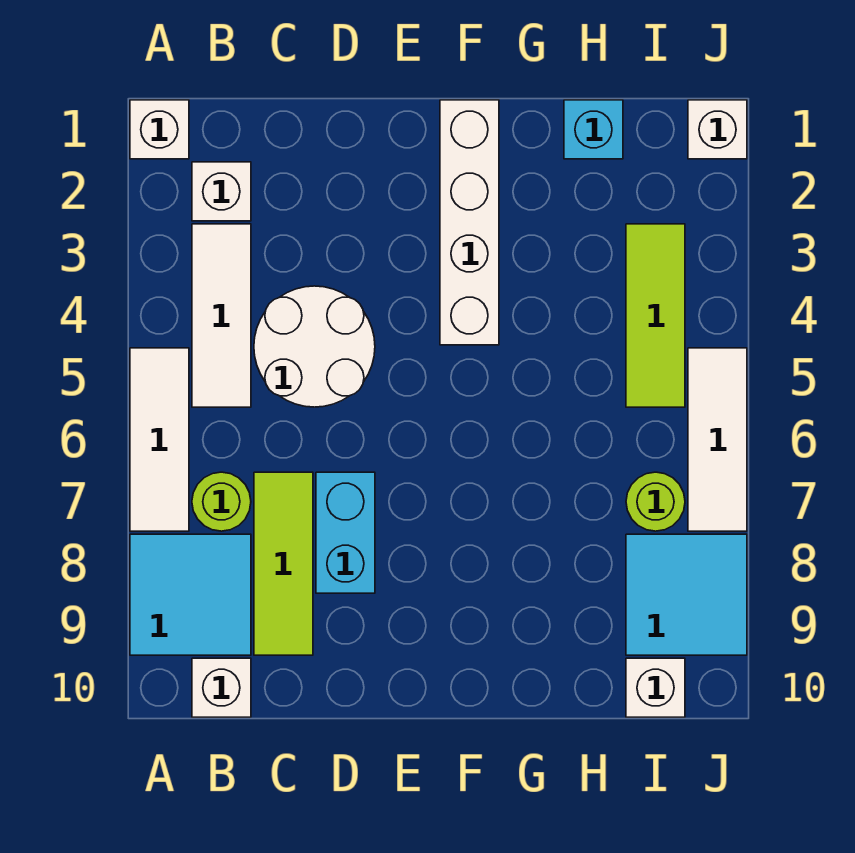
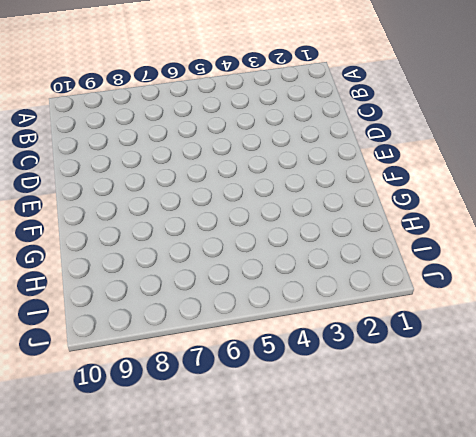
none -> white 1x1 brick [130,100,189,159]
none -> white 1x3 tile [130,348,189,531]
none -> cyan 2x2 tile [130,534,251,655]

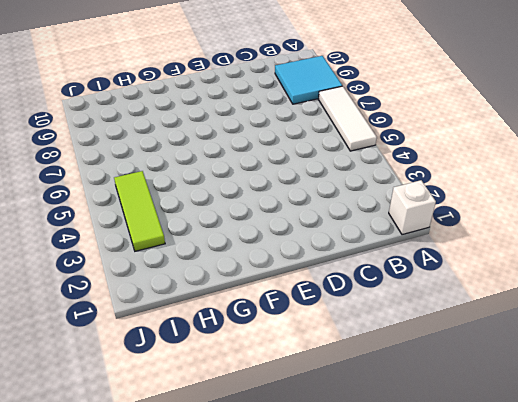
none -> white 1x1 brick [192,162,251,221]
none -> white 1x3 tile [192,224,251,407]
none -> lime 1x1 round brick [192,472,251,531]

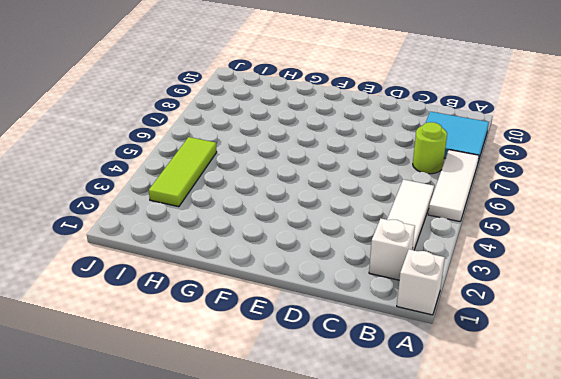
none -> white 1x1 brick [192,658,251,717]
none -> white 2x2 round brick [254,286,375,407]
none -> lime 1x3 tile [254,472,313,655]

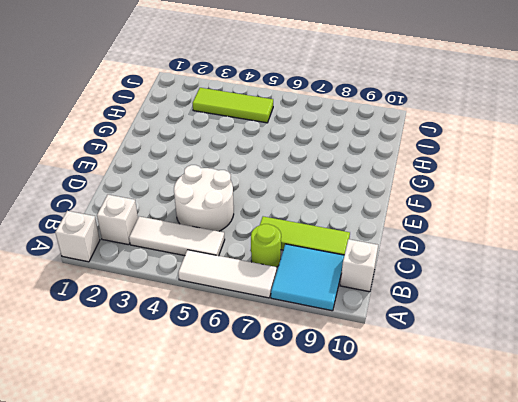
none -> cyan 1x2 brick [316,472,375,593]
none -> white 1x4 brick [440,100,499,345]
none -> cyan 1x1 brick [564,100,623,159]

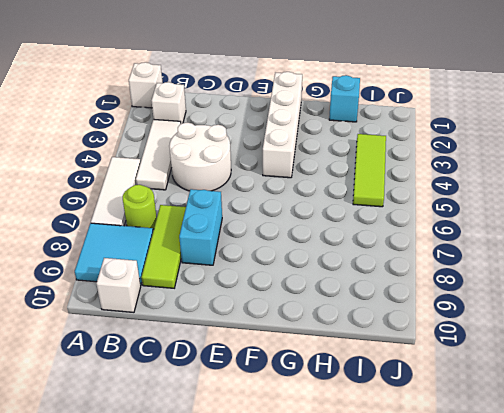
none -> lime 1x1 round brick [626,472,685,531]
none -> cyan 2x2 tile [626,534,747,655]
none -> white 1x1 brick [626,658,685,717]

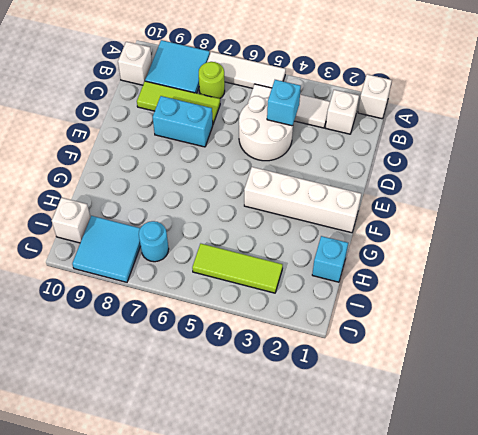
cyan 1x1 brick [267,80,301,126] -> none
cyan 1x1 round brick [139,221,169,262] -> lime 1x1 round brick [626,472,685,531]
none -> white 1x1 brick [688,100,747,159]
none -> white 1x3 tile [688,348,747,531]

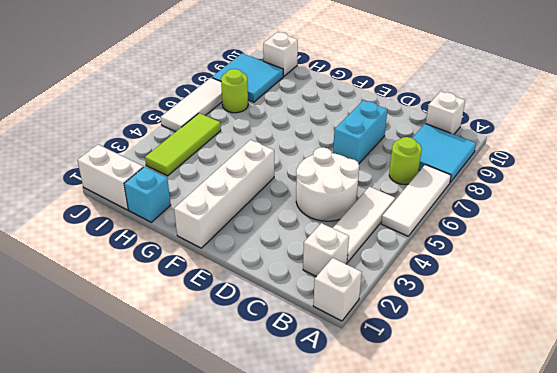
white 1x2 brick [77,145,143,210] -> white 1x1 brick [688,100,747,159]
none -> lime 1x3 tile [254,472,313,655]

